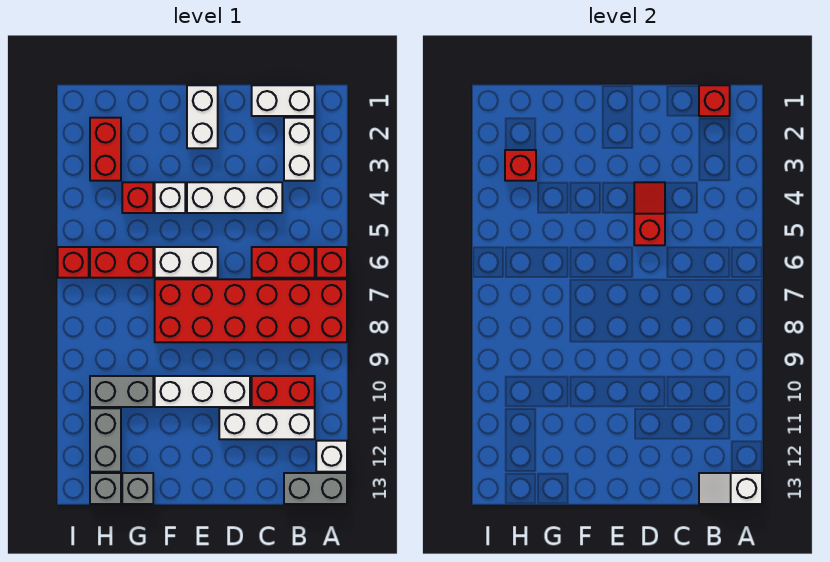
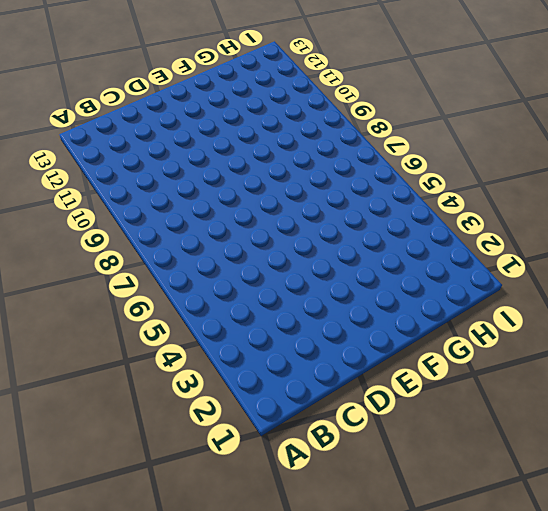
none -> red 1x1 brick [316,247,347,278]
none -> red 2x6 brick [155,279,347,342]
none -> white 1x1 brick [316,441,347,472]

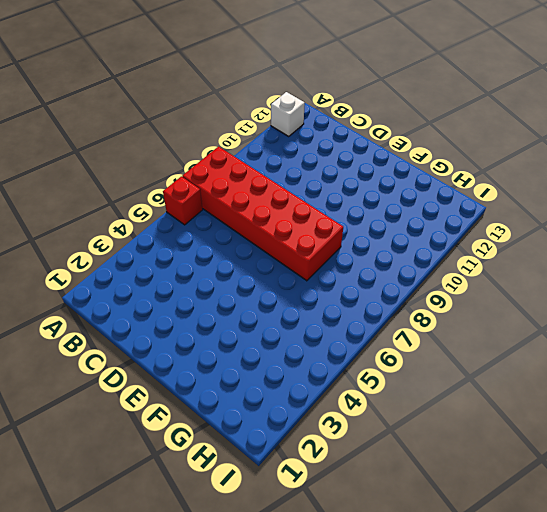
none -> grey 1x2 brick [284,473,347,504]
none -> white 1x2 brick [252,85,315,116]
none -> white 1x2 brick [284,118,315,181]

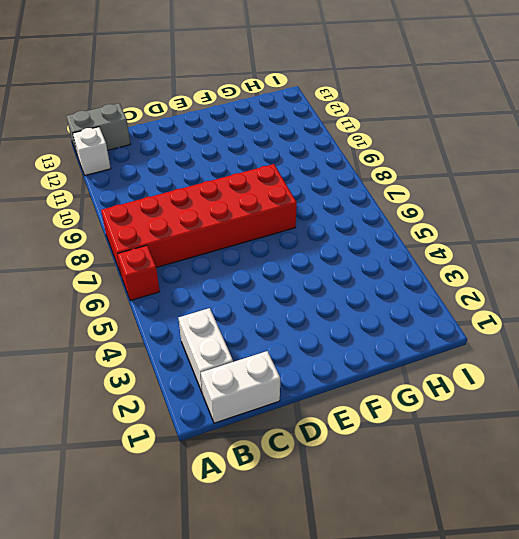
none -> red 1x2 brick [252,247,315,278]
none -> red 1x2 brick [252,376,315,407]
none -> white 1x3 brick [219,408,315,439]

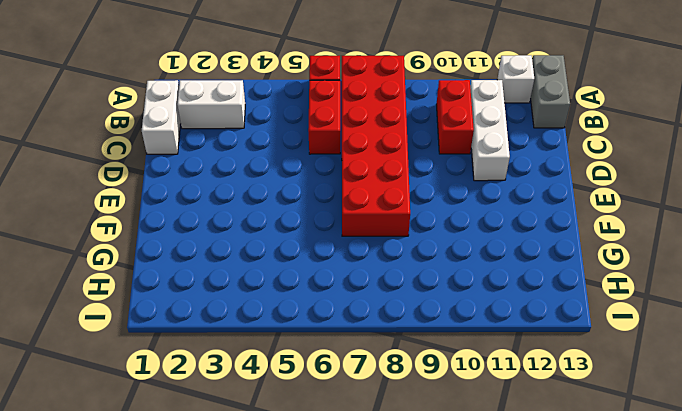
none -> white 1x3 brick [187,182,282,213]
none -> white 1x3 brick [155,376,250,407]
none -> white 1x2 brick [187,85,218,148]

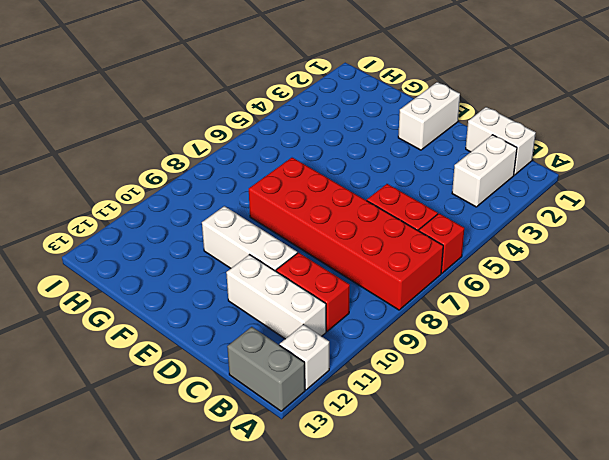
none -> white 1x3 brick [187,182,282,213]
none -> white 1x2 brick [155,247,218,278]
none -> white 1x1 brick [155,182,185,213]

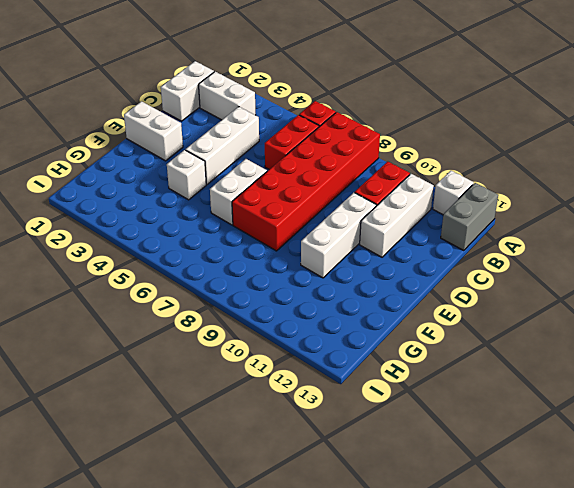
none -> red 1x1 brick [122,182,153,213]
none -> red 1x2 brick [90,247,153,278]
none -> grey 1x2 brick [90,376,153,407]

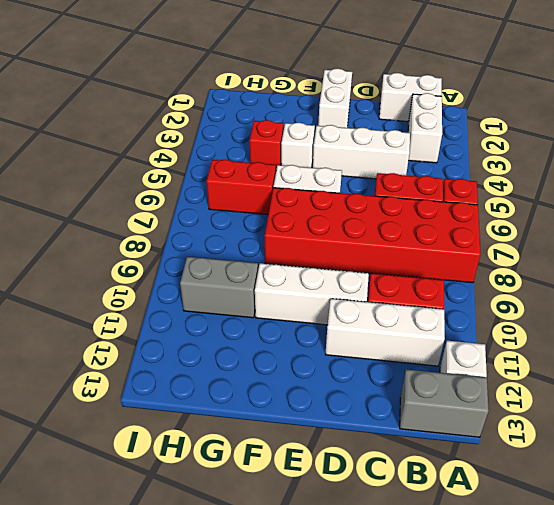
none -> grey 1x1 brick [122,473,153,504]
none -> red 1x2 brick [90,118,121,181]
none -> grey 1x2 brick [90,408,121,472]

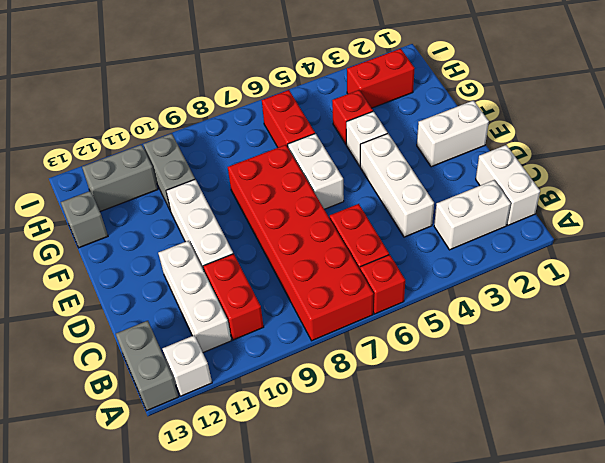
none -> grey 1x1 brick [90,473,121,504]
none -> red 1x1 brick [58,247,89,278]
none -> white 1x2 slope [699,473,762,504]

